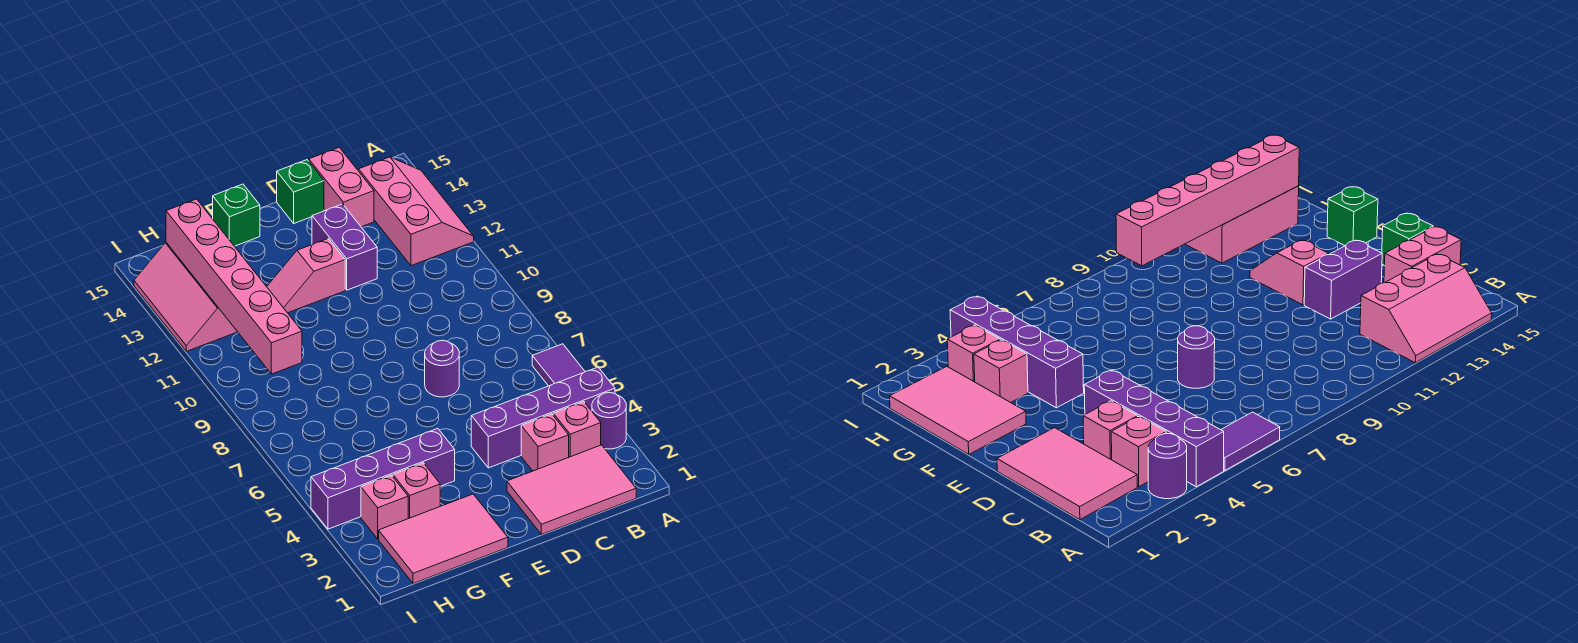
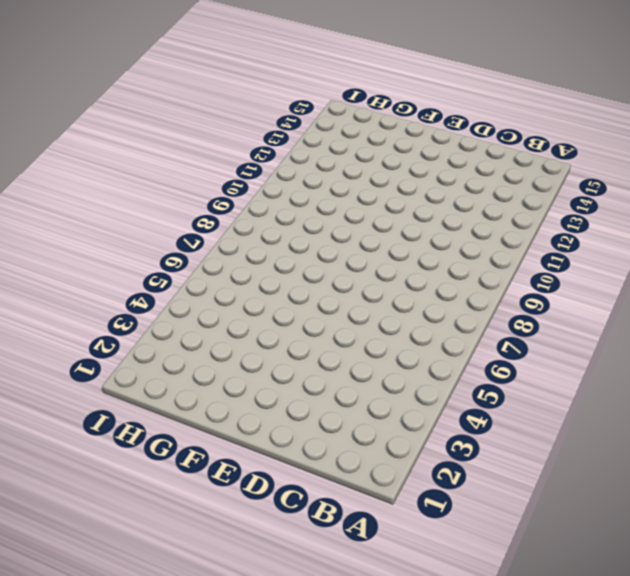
none -> purple 1x1 round brick [592,392,626,449]
none -> purple 1x4 brick [471,367,615,468]
none -> purple 1x2 tile [532,344,585,386]

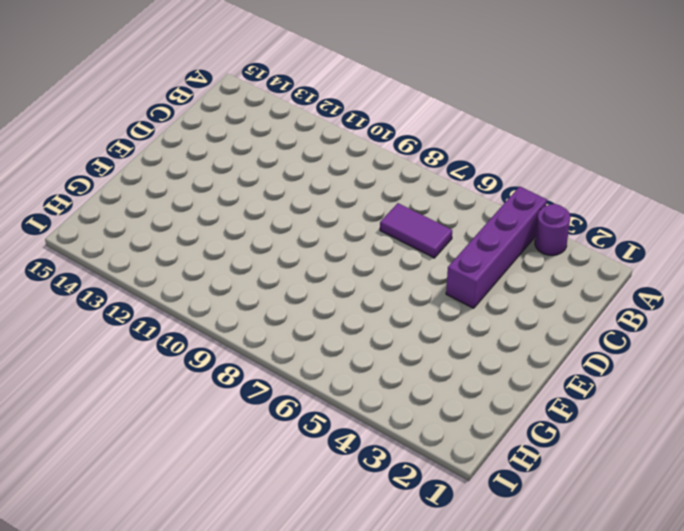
purple 1x2 tile [380,203,452,258] -> purple 1x2 tile moved to [532,344,585,386]
none -> pink 2x3 slope [359,157,474,266]
none -> pink 2x3 tile [507,445,636,535]
none -> pink 1x1 brick [553,402,601,457]

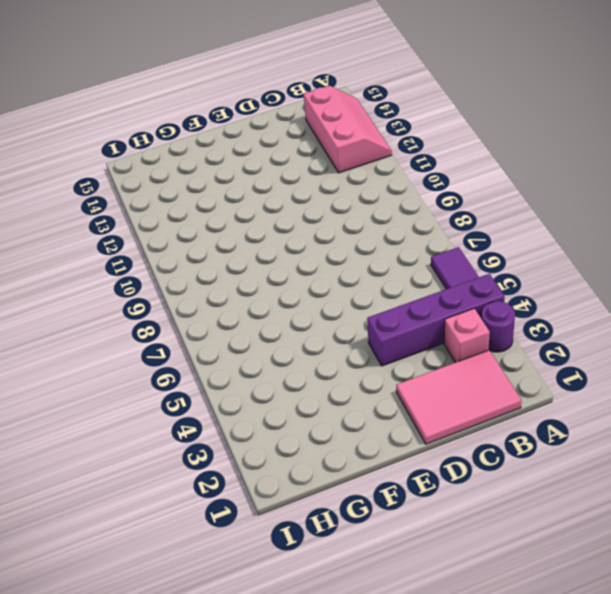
none -> pink 1x1 brick [521,414,569,471]
none -> pink 1x2 brick [309,147,374,227]
none -> purple 1x1 round brick [425,340,459,397]

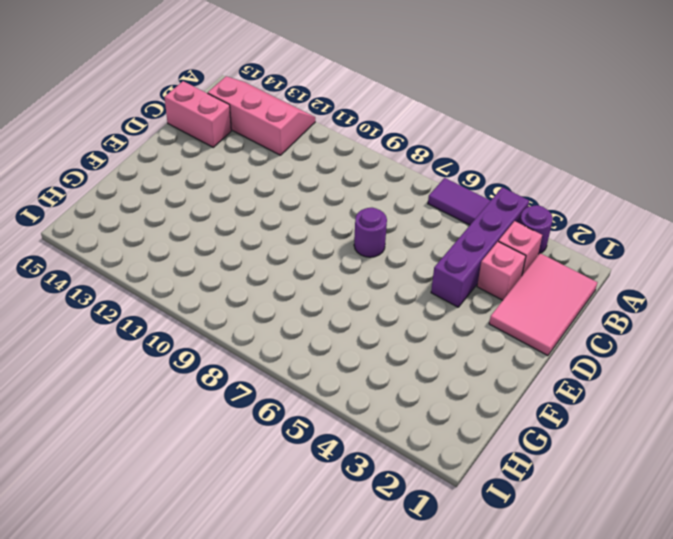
none -> purple 1x2 brick [312,204,377,290]
none -> green 1x1 brick [277,160,324,223]
none -> pink 1x2 slope [267,239,345,313]

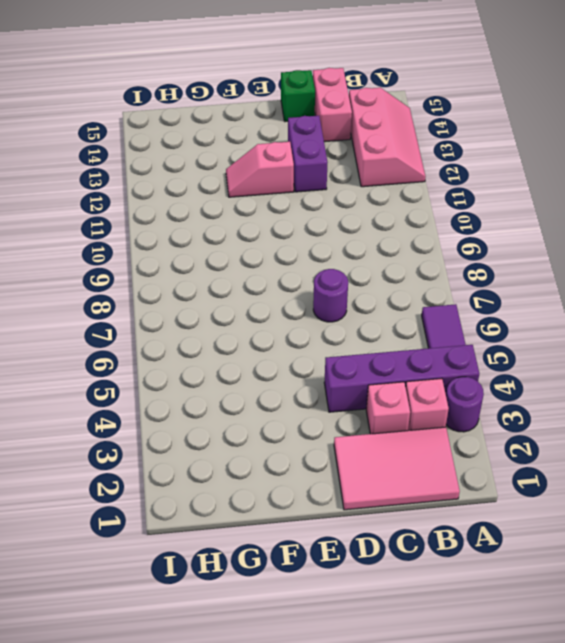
none -> pink 2x3 tile [379,494,508,584]
none -> purple 1x4 brick [311,428,455,529]
none -> green 1x1 brick [213,184,260,246]

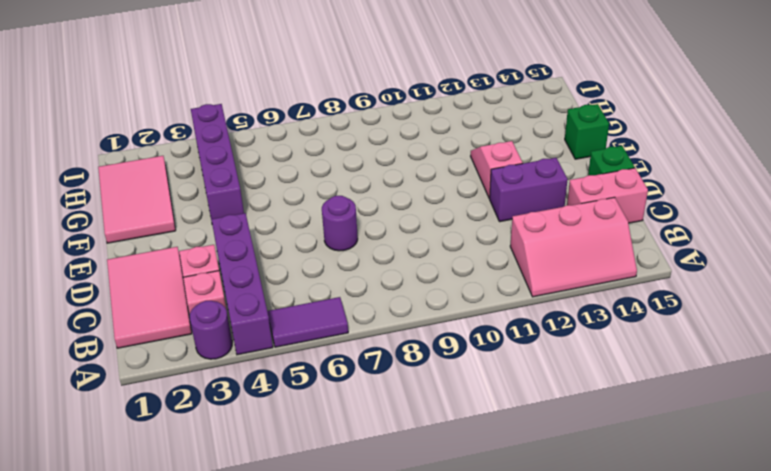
none -> pink 1x1 brick [393,463,440,519]
none -> pink 1x1 brick [361,475,408,539]
none -> pink 2x3 slope [134,243,237,351]

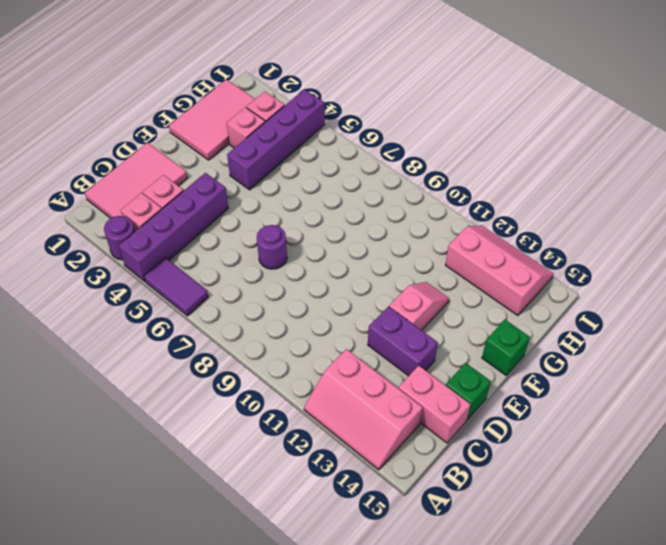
none -> pink 1x6 brick [166,199,302,374]

